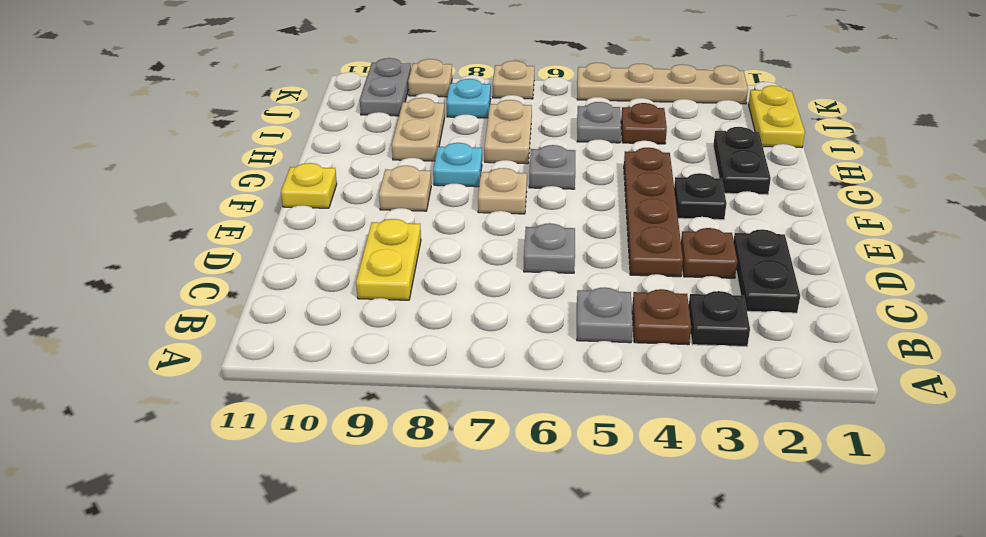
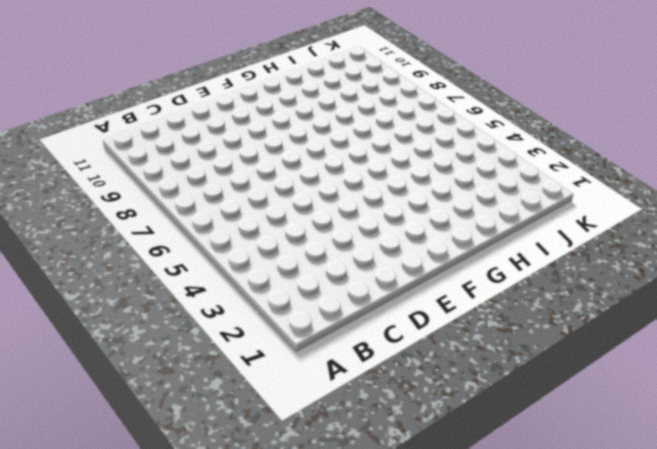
none -> black 1x1 plate [689,291,750,347]
none -> brown 1x1 plate [632,289,691,345]
none -> grey 1x1 plate [577,288,633,343]

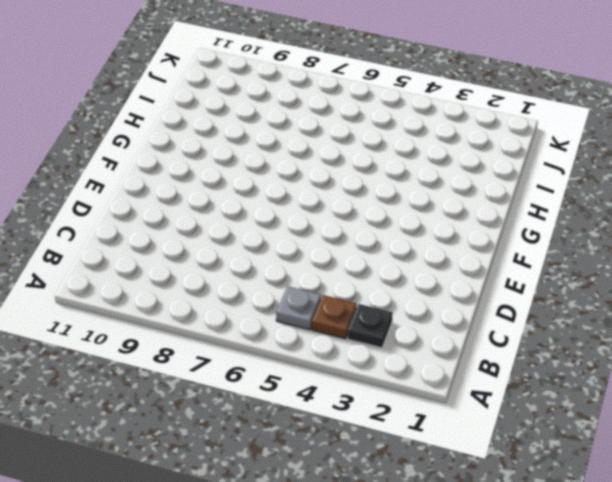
none -> black 1x2 plate [734,229,800,313]
none -> yellow 1x2 plate [356,219,421,300]
none -> brown 1x1 plate [681,228,737,278]

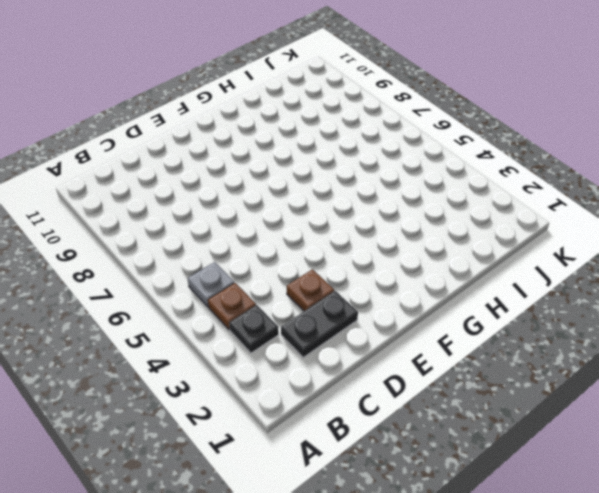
none -> yellow 1x2 plate [356,219,421,300]
none -> brown 1x4 plate [624,148,683,277]
none -> grey 1x1 plate [524,223,575,273]

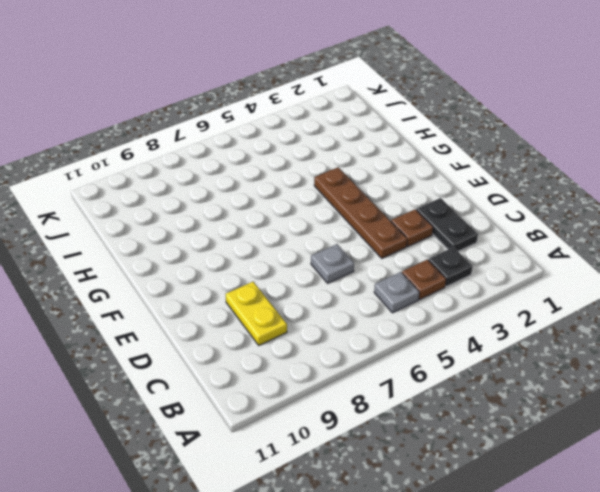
none -> black 1x1 plate [674,173,726,220]
none -> tan 1x1 plate [478,168,527,214]
none -> tan 1x1 plate [379,166,431,211]

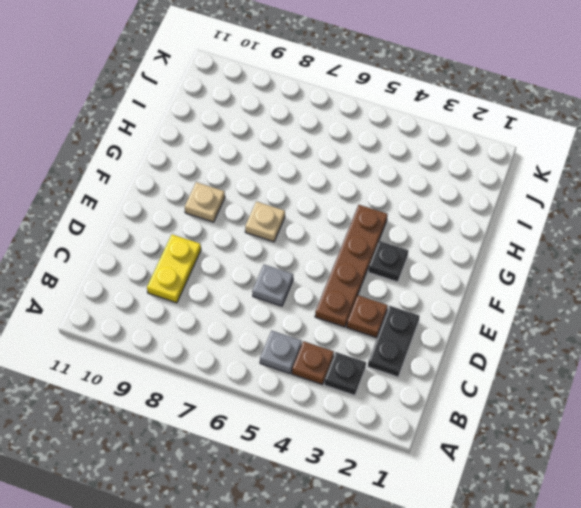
none -> yellow 1x1 plate [281,163,337,208]
none -> black 1x2 plate [713,127,771,195]
none -> grey 1x1 plate [529,145,575,189]

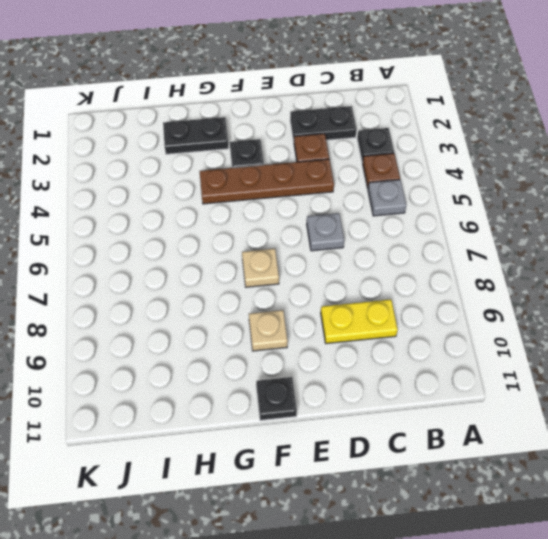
black 1x1 plate [256,377,297,420] -> yellow 1x1 plate [281,163,337,208]
none -> grey 1x1 plate [529,145,575,189]
none -> cyan 1x1 plate [433,143,482,187]
none -> tan 1x2 plate [484,100,532,164]

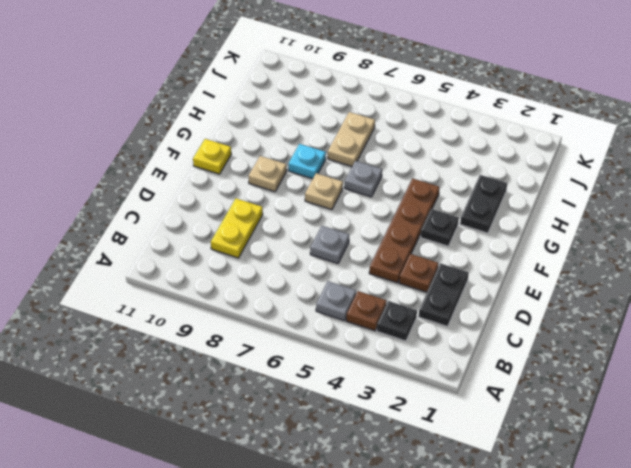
none -> tan 1x2 plate [392,98,445,161]
none -> yellow 1x2 plate [749,86,805,148]
none -> brown 1x1 plate [621,103,667,144]

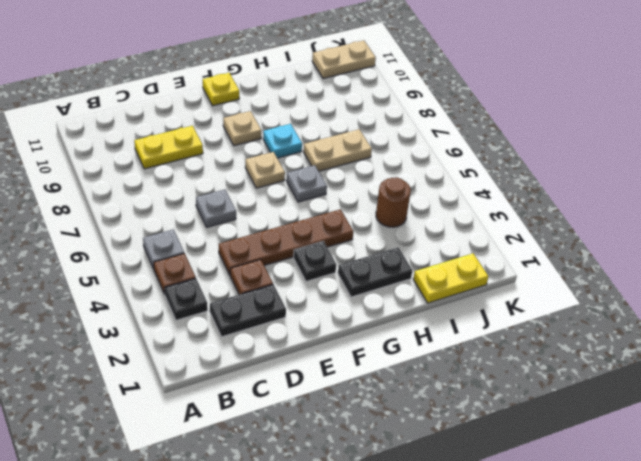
brown 1x1 round brick [376,177,411,227] -> brown 1x1 plate [621,103,667,144]
tan 1x2 plate [312,41,376,79] -> tan 1x2 plate moved to [392,98,445,161]
none -> grey 1x1 plate [577,102,621,143]
none -> cyan 1x1 plate [446,79,491,118]
none -> grey 1x2 plate [360,58,411,116]

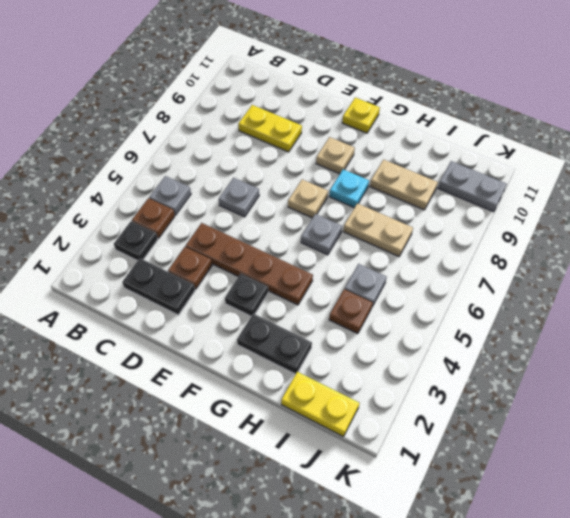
none -> cyan 1x1 plate [446,79,491,118]
none -> tan 1x4 plate [577,63,748,104]
none -> tan 1x1 plate [493,61,534,99]

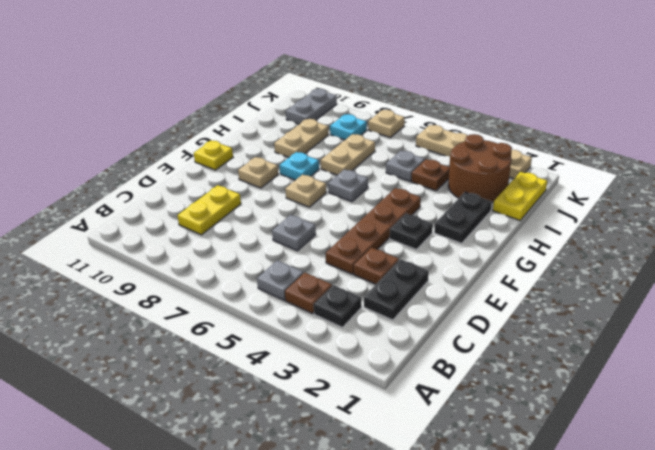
brown 2x2 round brick [448,134,512,202] -> none
none -> tan 1x1 plate [408,59,452,97]

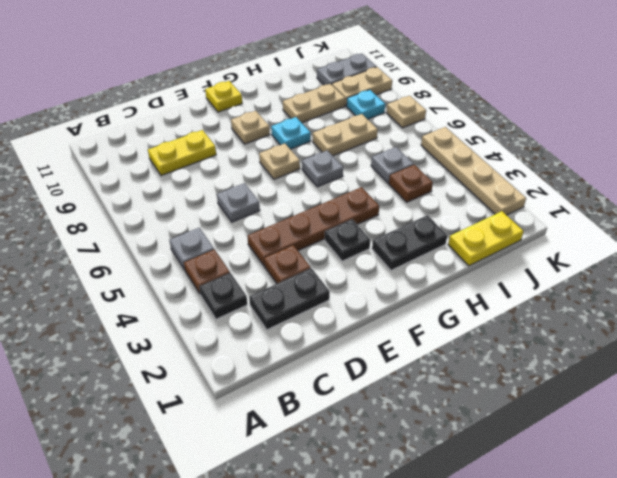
tan 1x2 plate [332,67,392,106] -> tan 1x1 plate [408,59,452,97]

